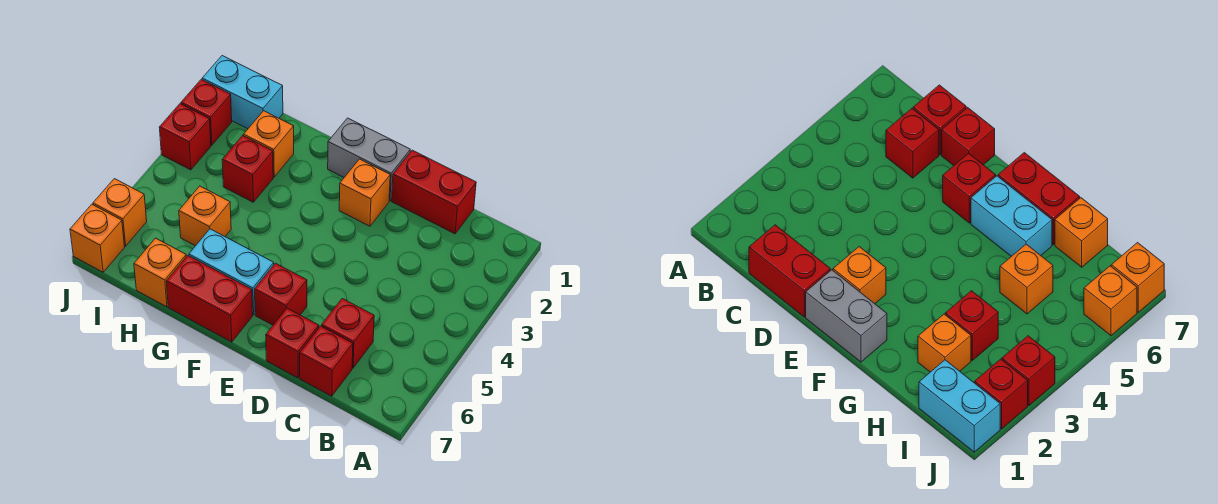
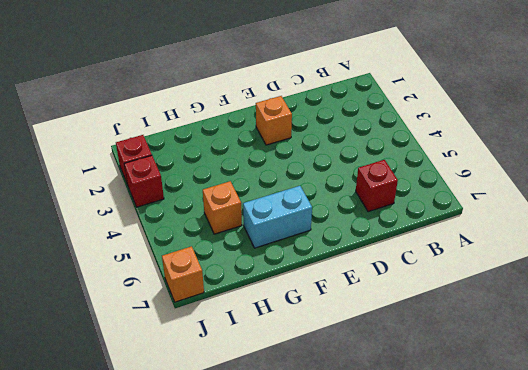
none -> red 1x2 brick [392,150,476,234]
none -> red 1x1 brick [300,326,353,396]
none -> red 1x1 brick [266,308,319,378]

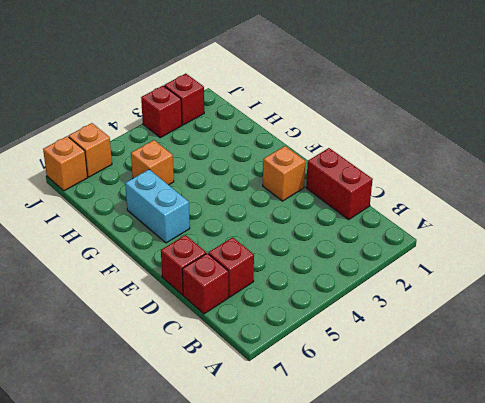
none -> grey 1x2 brick [328,118,410,201]
none -> red 1x1 brick [255,263,307,325]
none -> red 1x2 brick [166,256,253,342]

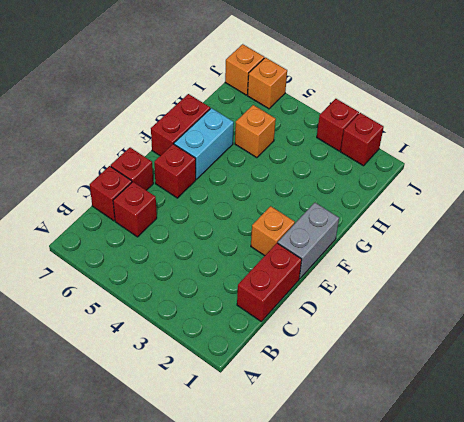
none -> orange 1x1 brick [244,111,294,177]
none -> red 1x1 brick [222,135,273,202]
none -> orange 1x1 brick [134,238,186,307]

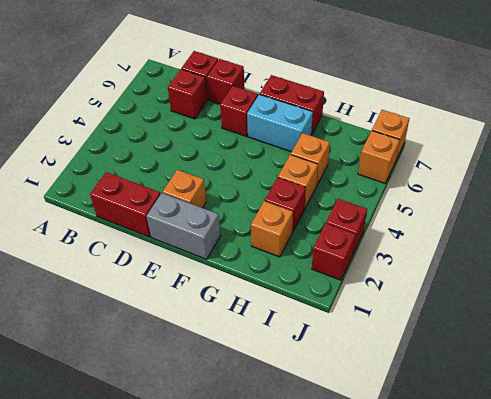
orange 1x1 brick [278,155,318,208] -> orange 1x1 brick moved to [134,238,186,307]
none -> cyan 1x2 brick [202,56,283,129]

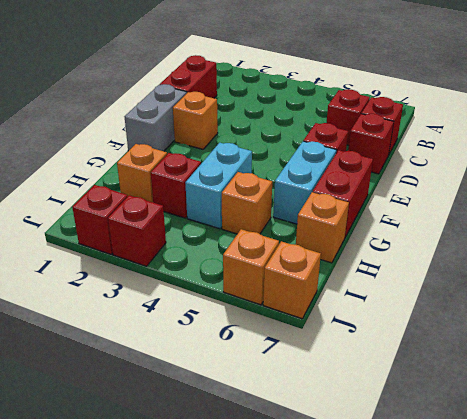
cyan 1x2 brick [185,143,252,229] -> cyan 1x2 brick moved to [202,56,283,129]

